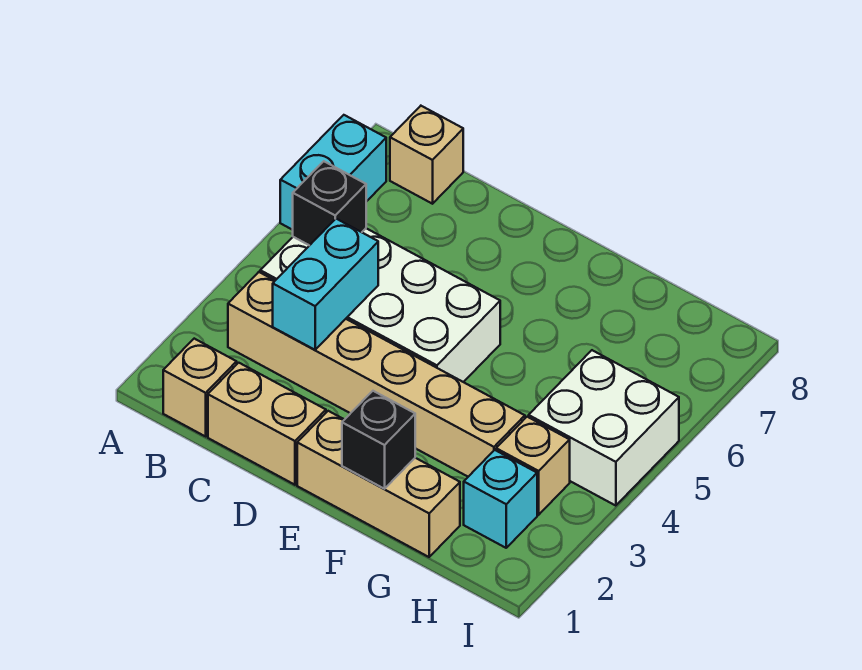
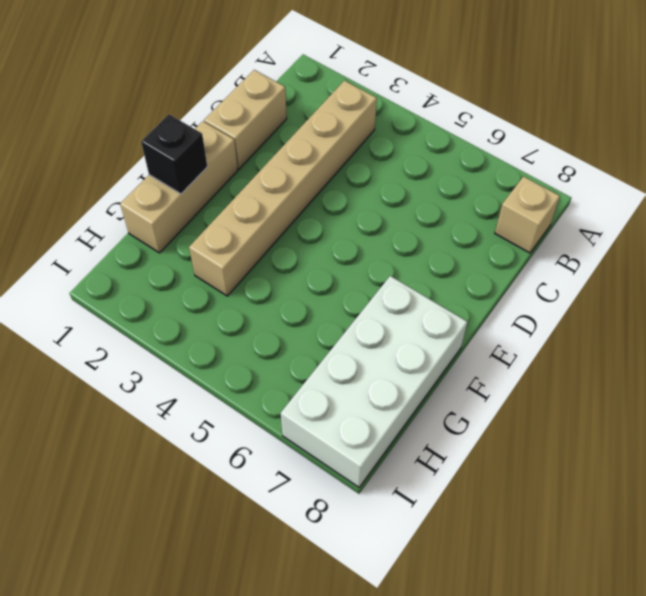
white 2x4 brick [281,276,467,487] -> white 2x4 brick moved to [260,228,500,382]
none -> cyan 1x2 brick [280,115,386,230]
none -> tan 1x1 brick [163,339,237,436]
none -> cyan 1x1 brick [464,450,537,548]

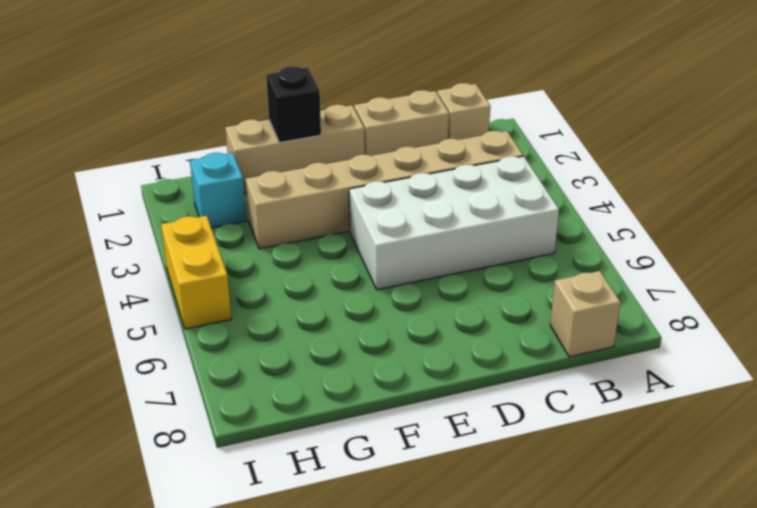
yellow 1x2 brick [161,216,231,329] -> white 2x2 brick [529,350,679,506]
none -> cyan 1x2 brick [280,115,386,230]
none -> tan 1x1 brick [496,417,570,515]
none -> black 1x1 brick [293,161,366,246]

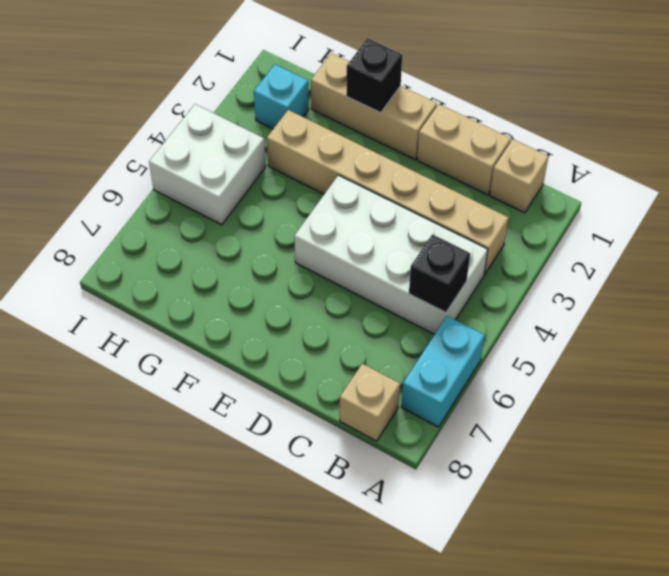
none -> tan 1x1 brick [496,417,570,515]
none -> cyan 1x2 brick [273,219,378,350]

